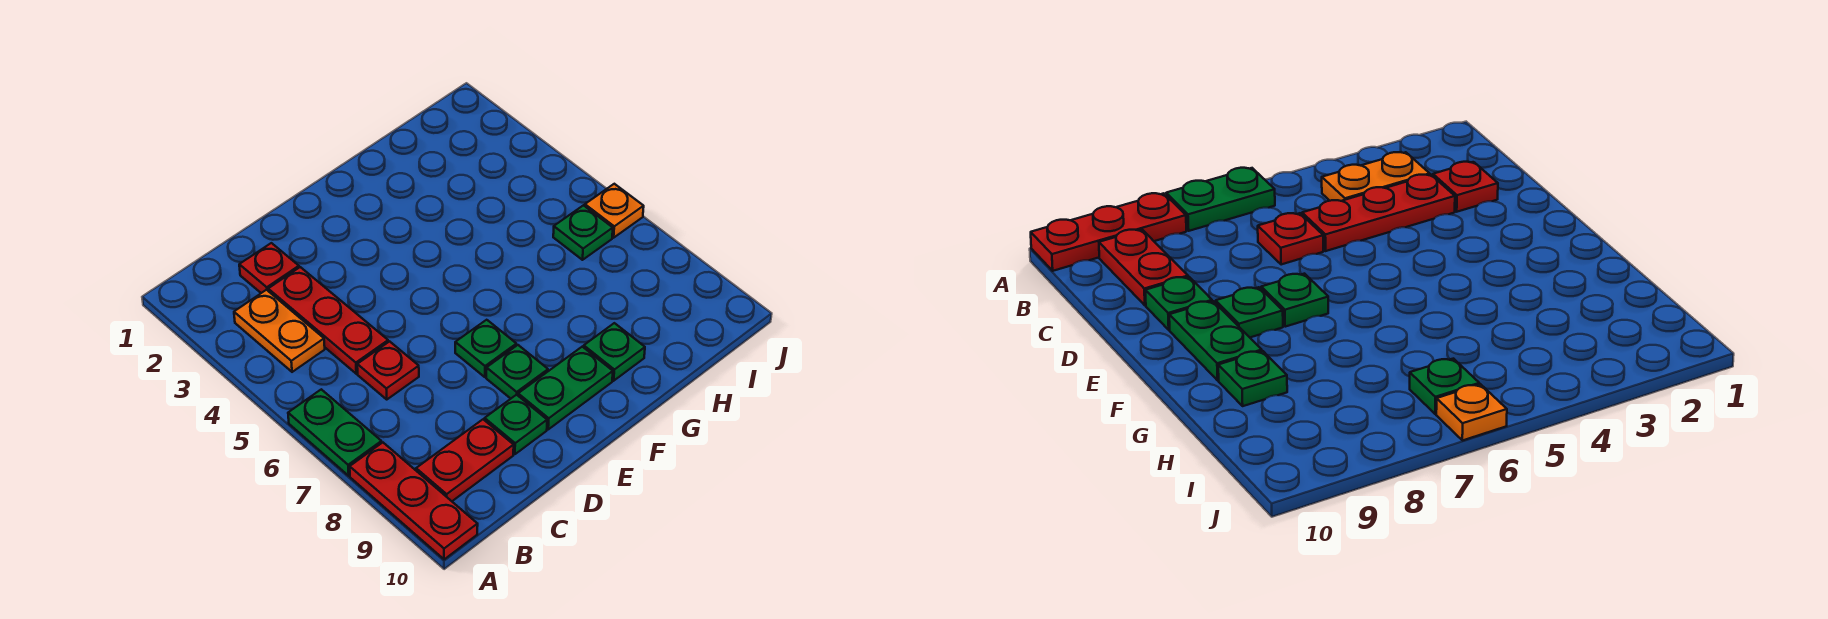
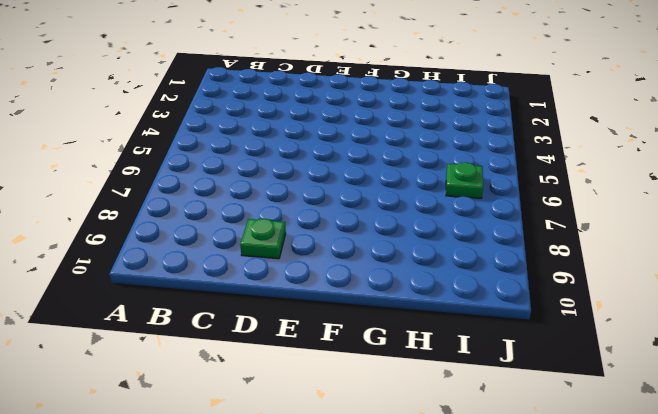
none -> green 1x2 plate [288,389,381,476]
none -> red 1x3 plate [350,443,478,559]
none -> orange 1x2 plate [234,290,325,372]

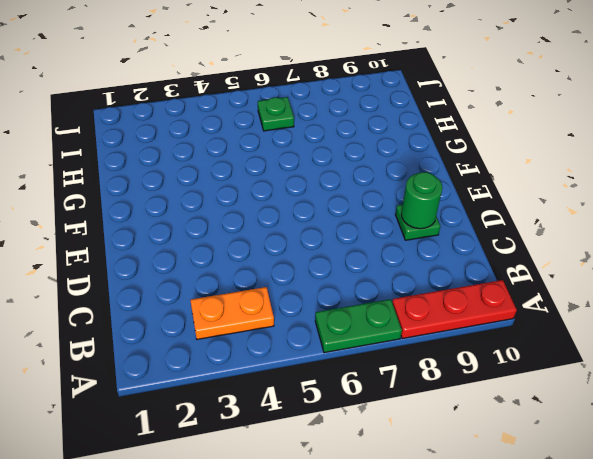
green 1x1 round brick [401,172,443,229] -> none
none -> red 1x2 plate [416,419,514,501]
none -> red 1x1 plate [239,243,299,293]
none -> red 1x3 plate [268,267,388,374]

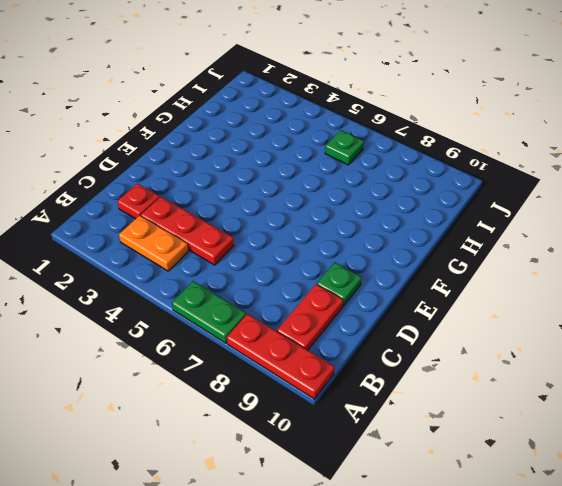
none -> red 1x1 plate [357,341,419,399]
none -> green 1x1 plate [455,320,516,377]
none -> green 1x1 plate [486,345,548,399]

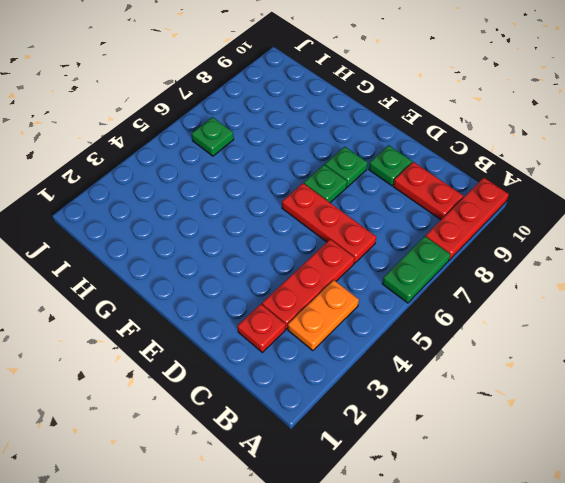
red 1x3 plate [282,183,376,263] -> red 1x1 plate [357,341,419,399]
none -> green 1x2 plate [518,347,613,429]
none -> green 1x1 plate [584,323,645,381]
none -> orange 1x1 plate [585,184,644,238]

